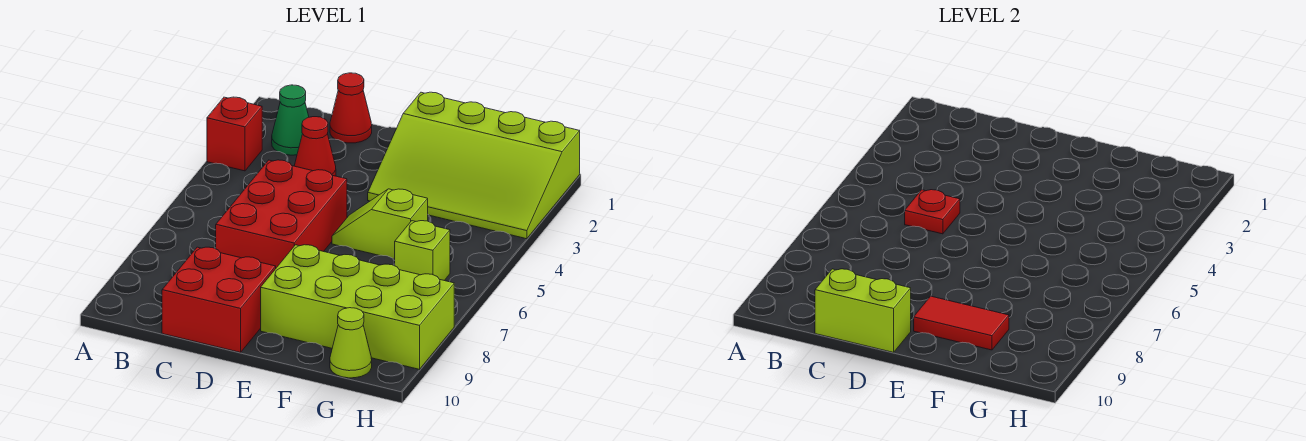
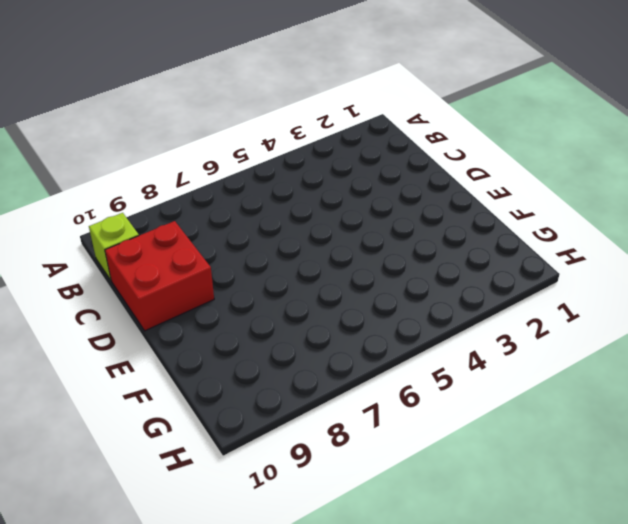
lime 1x1 brick [89,213,139,280] -> lime 1x1 brick moved to [395,221,450,280]
none -> red 1x1 brick [207,97,262,171]
none -> green 1x1 cone [272,85,309,155]
none -> red 1x1 cone [330,73,372,143]

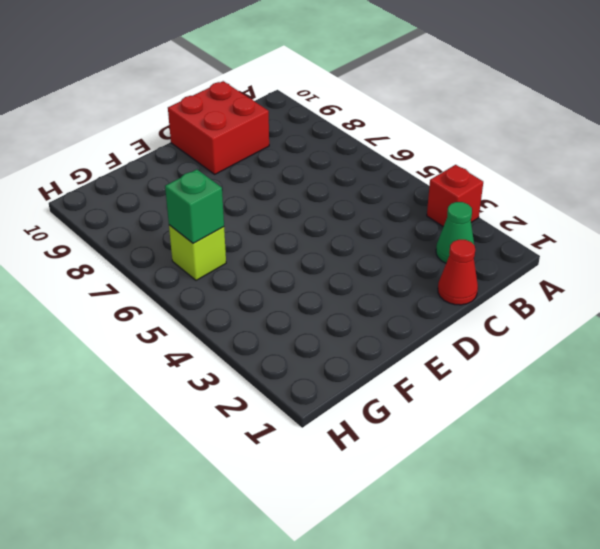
green 1x1 brick [165,169,224,243] -> none
none -> red 1x1 cone [294,117,336,176]
none -> red 2x3 brick [216,160,347,268]
none -> lime 3x4 slope [368,92,580,239]

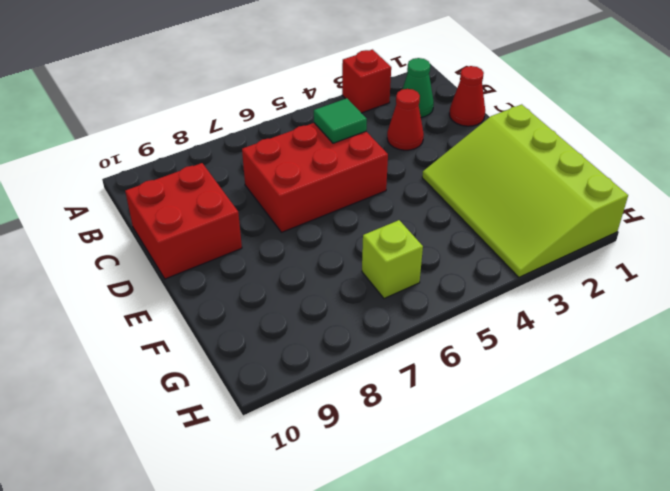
green 1x1 tile [314,98,367,143] -> red 1x1 plate [905,190,960,234]
none -> lime 1x2 slope [332,189,428,259]
none -> lime 2x4 brick [261,245,454,369]
none -> lime 1x1 cone [330,308,372,378]

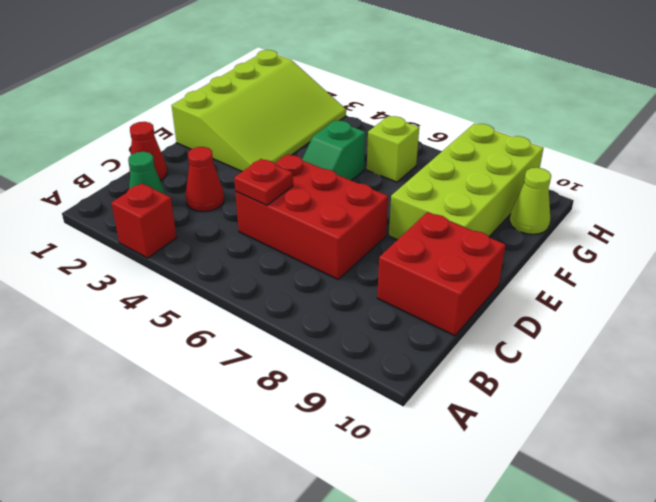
green 1x2 slope [302,120,365,181] -> lime 1x2 slope [332,189,428,259]
none -> lime 1x2 brick [815,269,911,352]
none -> red 1x2 tile [914,296,1009,350]

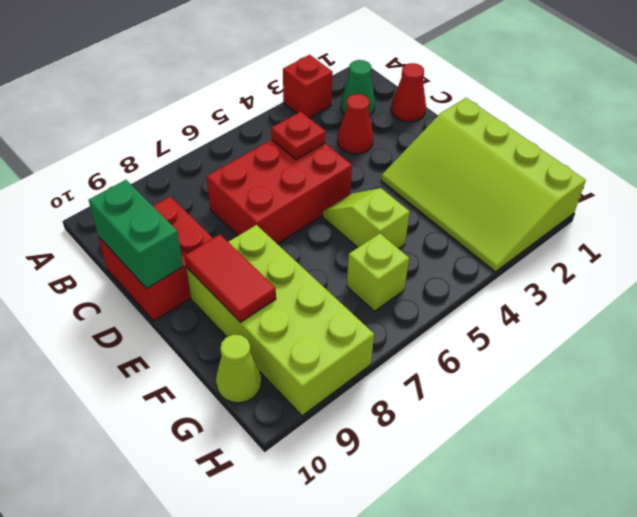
green 1x2 brick [89,180,183,289] -> lime 1x2 brick [815,269,911,352]

